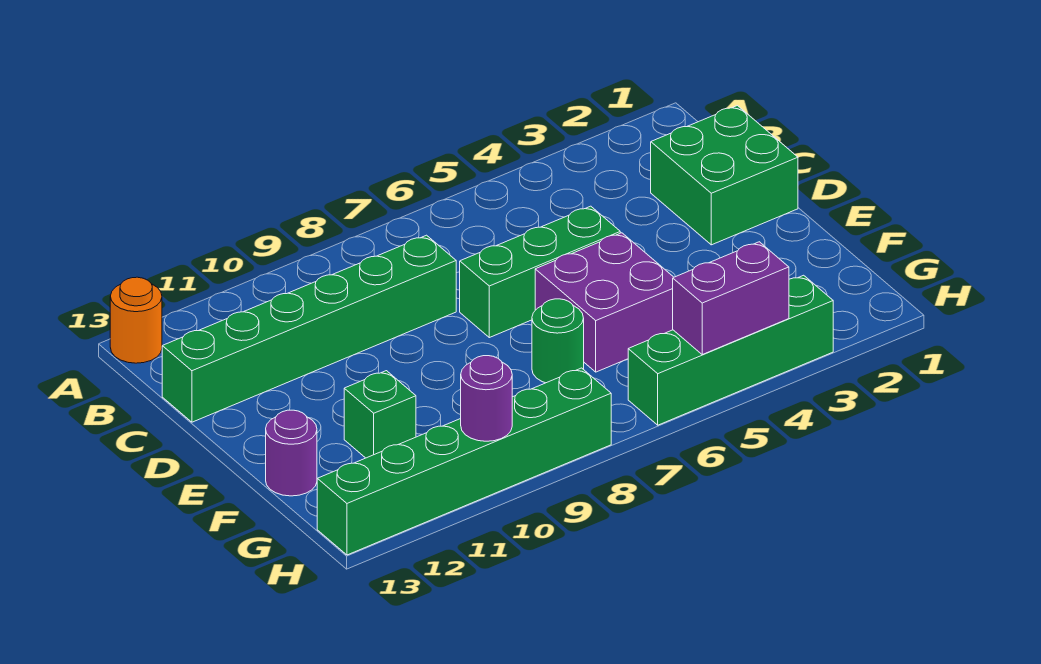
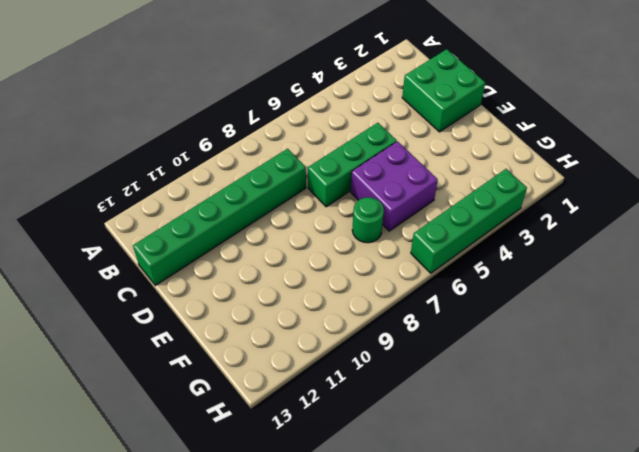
none -> orange 1x1 round brick [110,277,162,363]
none -> green 1x1 brick [344,371,416,458]
none -> purple 1x1 round brick [266,410,317,496]

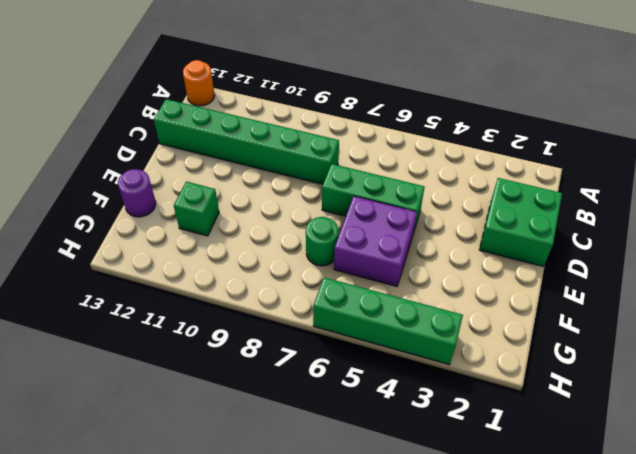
none -> green 1x6 brick [317,368,611,555]
none -> purple 1x2 brick [673,242,789,354]
none -> purple 1x1 round brick [461,356,512,441]

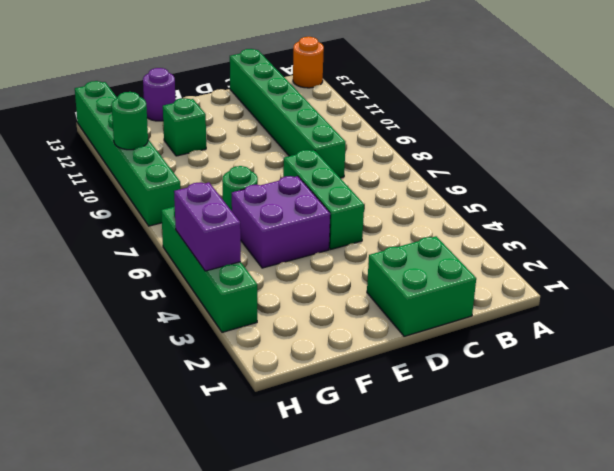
green 1x1 round brick [112,92,148,150] -> purple 1x1 round brick [461,356,512,441]

